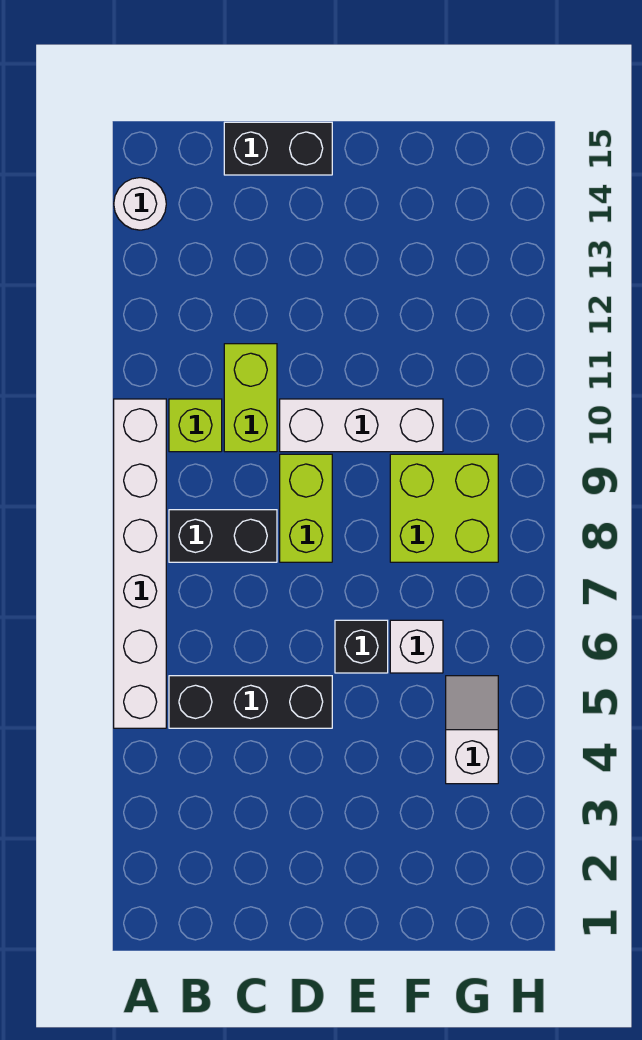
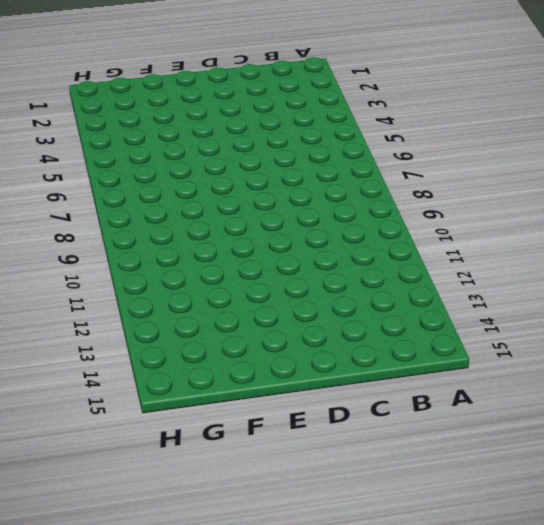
none -> white 1x6 brick [114,399,166,728]
none -> white 1x1 round brick [114,178,166,230]
none -> black 1x3 brick [169,676,332,728]

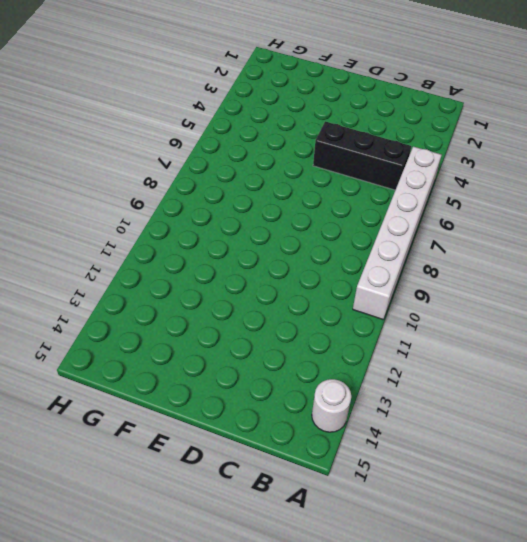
none -> black 1x2 brick [169,510,277,562]
none -> lime 1x1 brick [169,399,222,452]
none -> lime 1x2 brick [224,344,277,452]

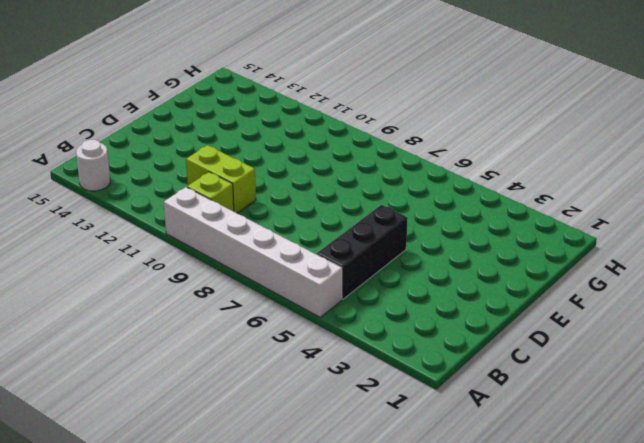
none -> black 1x2 brick [169,510,277,562]
none -> black 1x2 brick [224,122,332,175]
none -> lime 1x2 brick [280,454,332,562]

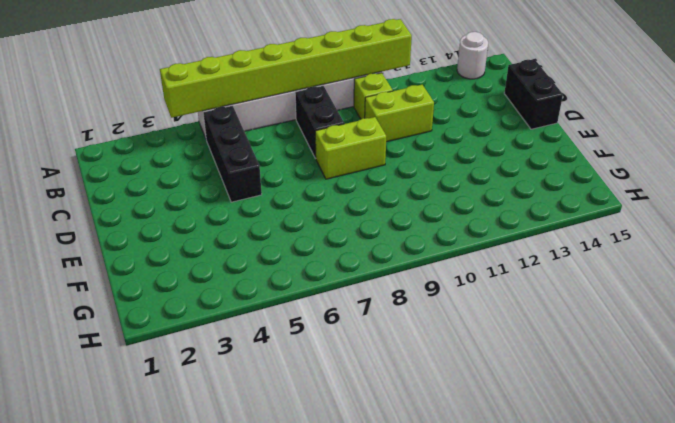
lime 1x8 brick [160,19,412,118] -> none
none -> white 1x3 brick [280,399,443,452]
none -> black 1x1 brick [335,620,388,673]
none -> white 1x1 brick [390,620,443,673]

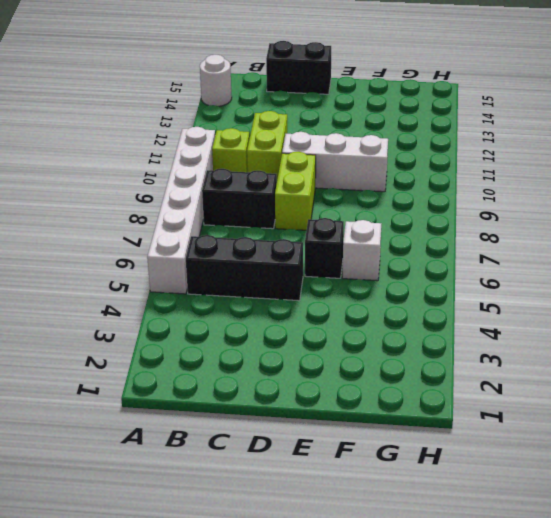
none -> lime 2x2 brick [390,454,498,562]
none -> white 1x2 slope [446,676,498,784]

